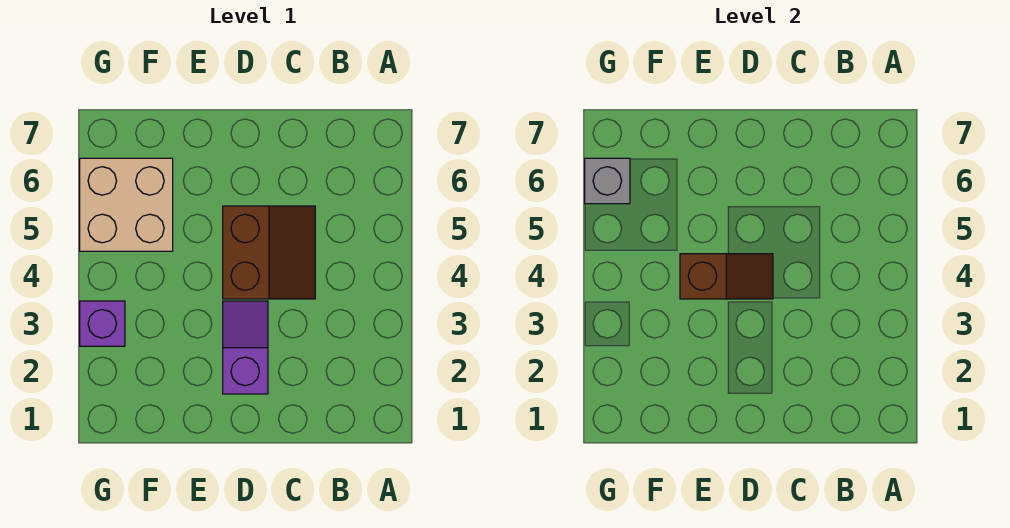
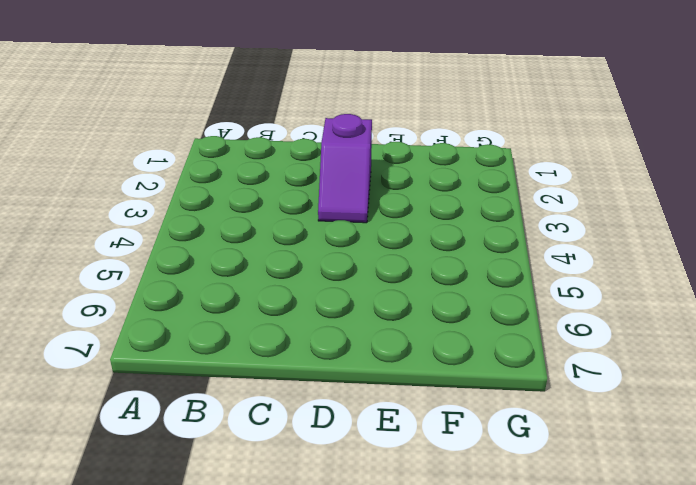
none -> brown 2x2 slope [223,206,315,299]
none -> tan 2x2 brick [80,158,173,251]

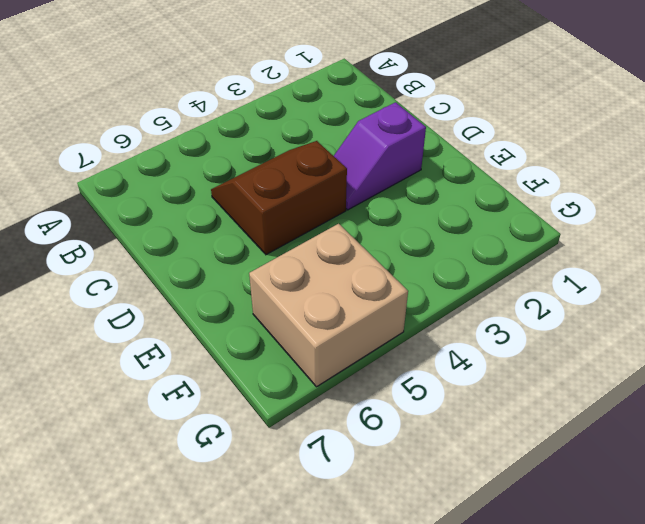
none -> purple 1x1 brick [80,301,125,346]
none -> brown 1x2 slope [680,254,773,299]

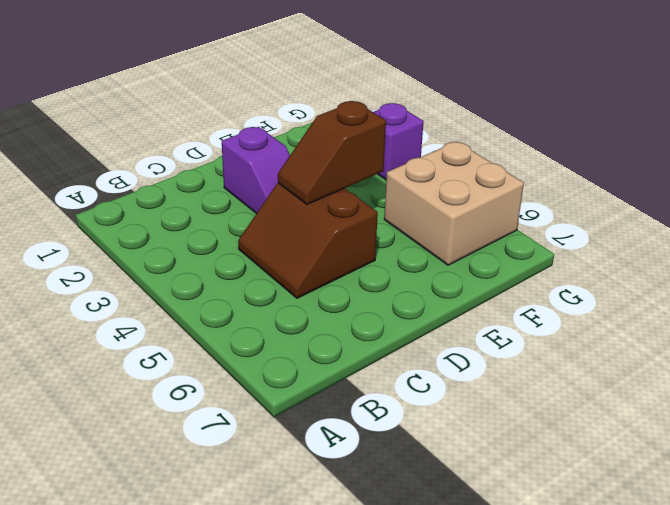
none -> grey 1x1 brick [585,158,630,204]

